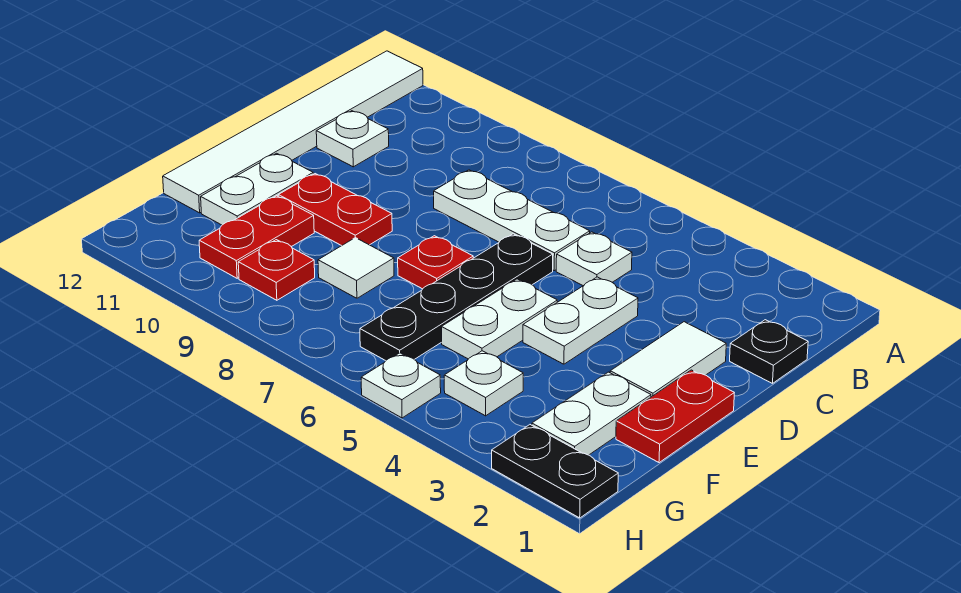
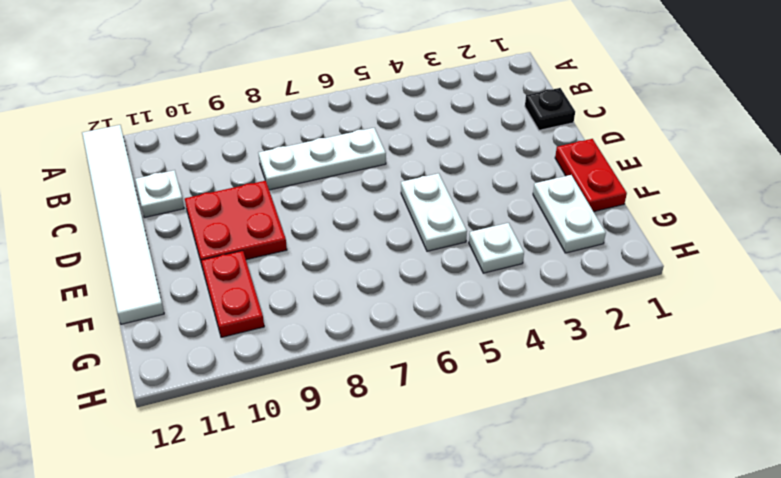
red 2x2 plate [185,181,287,265] -> red 1x2 plate [278,174,392,246]
none -> white 1x1 plate [556,232,632,286]
none -> white 1x2 tile [610,322,726,397]
none -> white 1x2 plate [523,277,638,364]

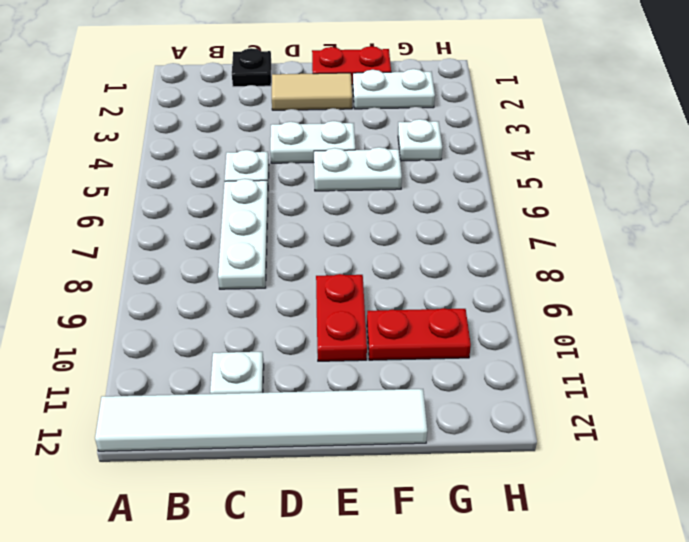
tan 1x2 tile [272,73,352,110] -> white 1x2 tile [610,322,726,397]
none -> black 1x4 plate [360,234,553,361]
none -> red 1x1 plate [398,236,473,289]
none -> white 1x2 plate [201,153,313,225]

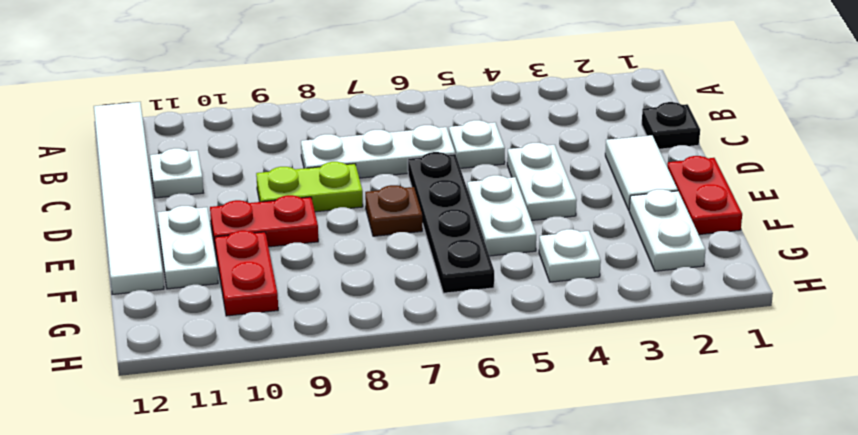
lime 1x2 plate [256,162,363,212] -> none
brown 1x1 plate [365,185,422,236] -> red 1x1 plate [398,236,473,289]
none -> white 1x1 tile [318,238,394,298]
none -> red 1x1 plate [238,240,315,300]
none -> black 1x2 plate [492,425,618,518]

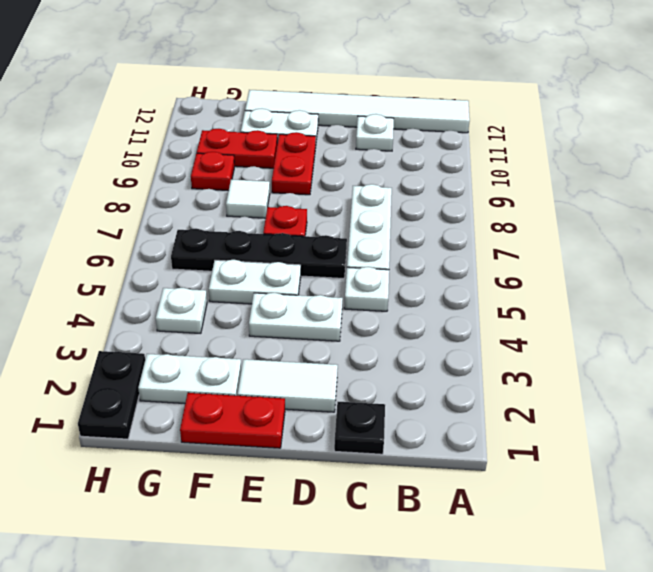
none -> white 1x1 plate [361,353,441,418]

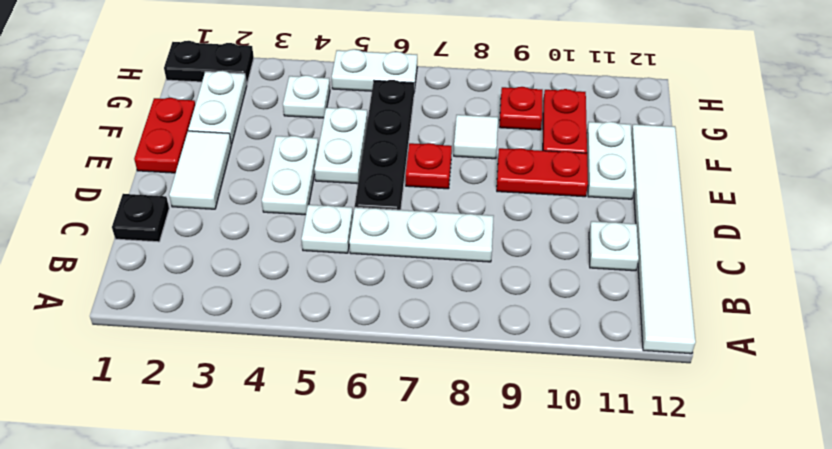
white 1x2 plate [332,49,417,91] -> white 1x1 plate [361,353,441,418]

